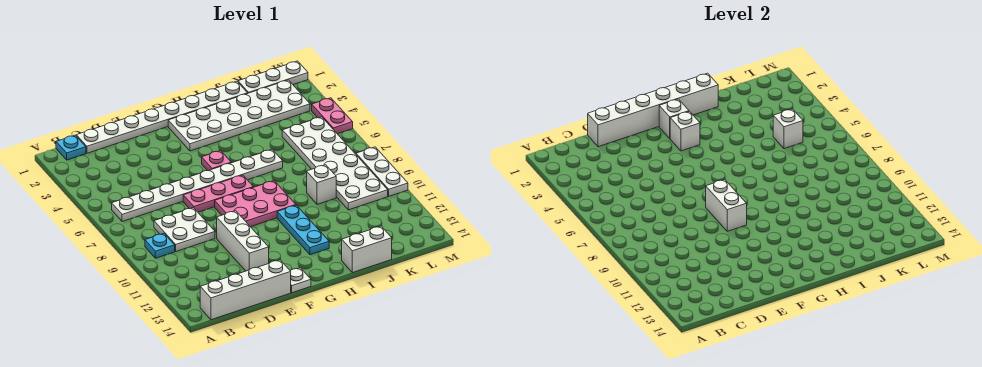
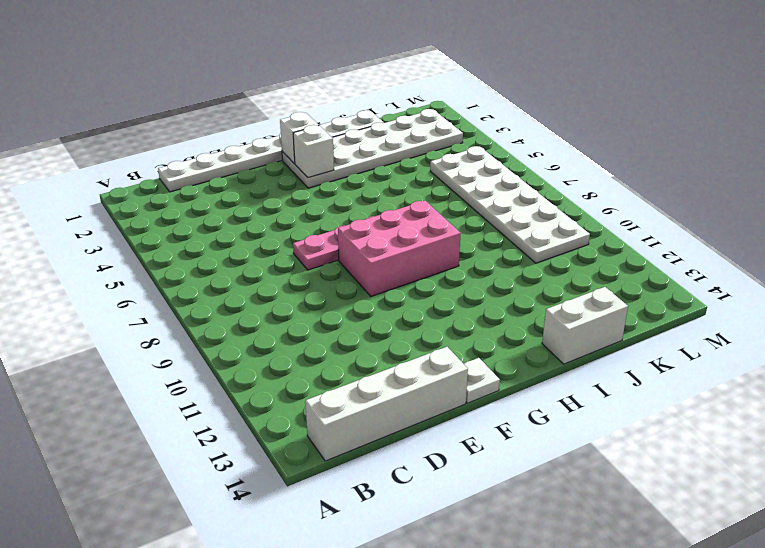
pink 2x3 brick [338,201,461,296] -> pink 2x3 plate [215,181,296,227]
none -> cyan 1x1 plate [56,135,86,160]
none -> white 1x8 plate [112,150,283,222]
none -> cyan 1x1 plate [145,233,175,258]

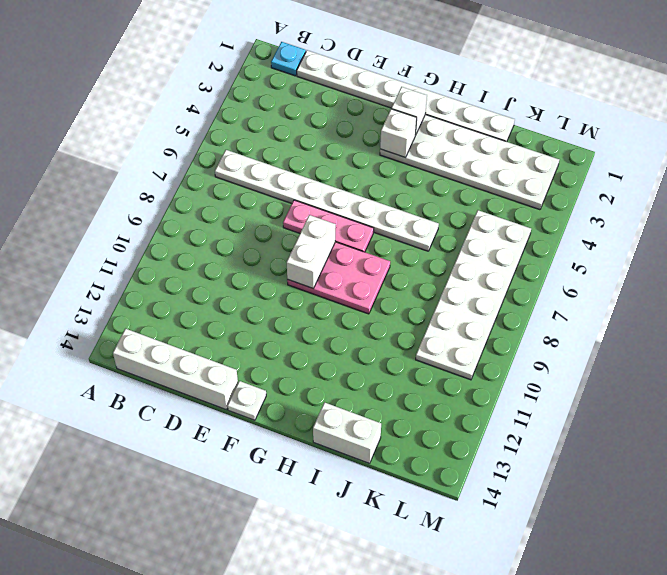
none -> cyan 1x1 plate [145,233,175,258]
none -> white 2x2 plate [154,208,215,251]
none -> white 1x3 brick [217,211,269,271]

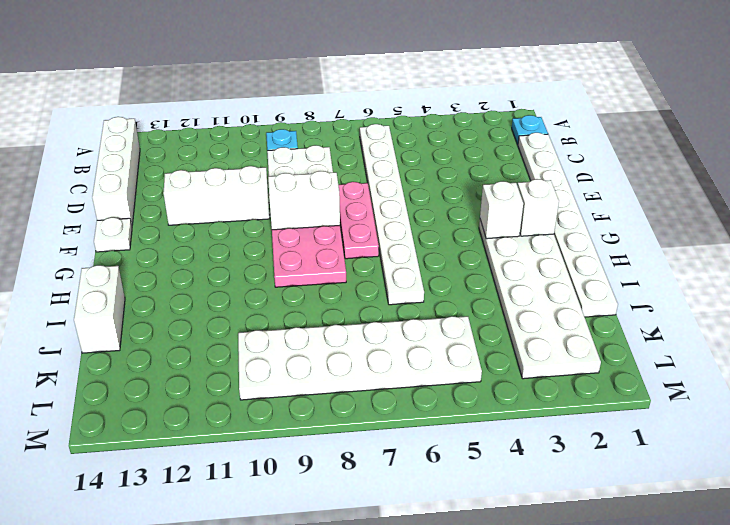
none -> pink 1x1 plate [202,151,231,171]
none -> cyan 1x3 plate [277,205,329,255]
none -> white 1x1 brick [307,165,336,204]

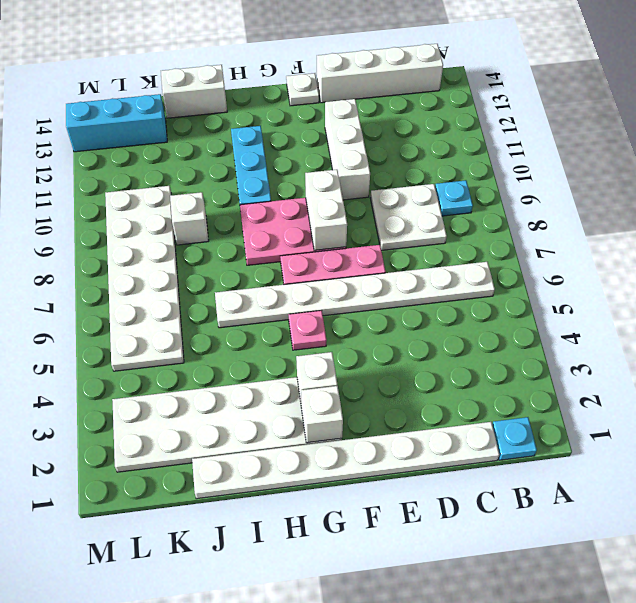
cyan 1x3 brick [66,94,167,152] -> none
none -> white 1x3 plate [238,61,308,93]
none -> pink 1x2 plate [312,98,353,134]
none -> white 1x3 plate [356,147,408,196]

